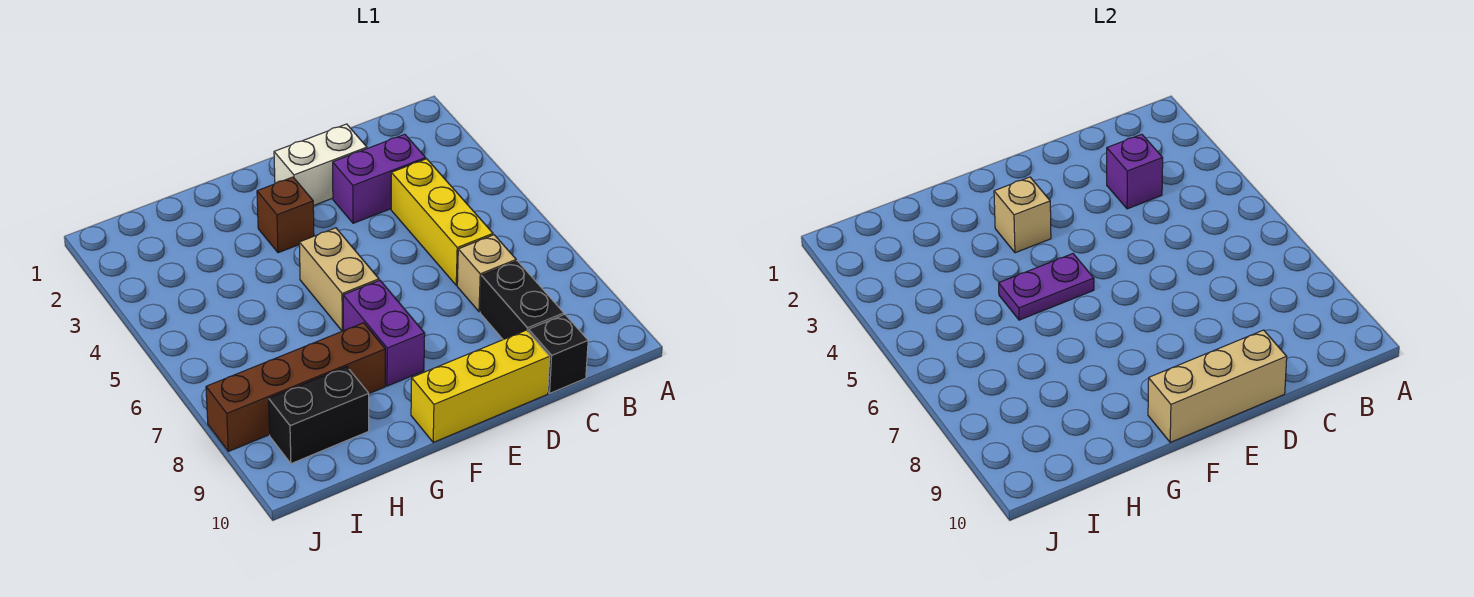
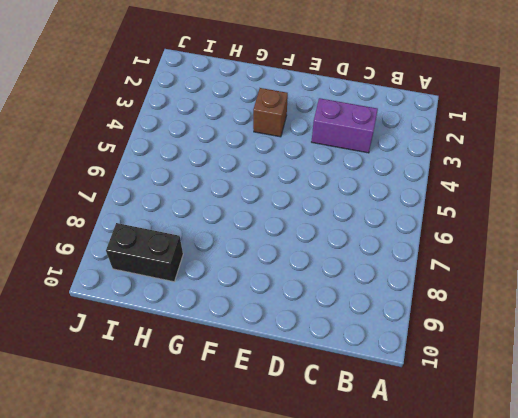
none -> yellow 1x3 brick [391,159,493,285]
none -> tan 1x1 brick [457,235,516,312]
none -> black 1x2 brick [480,261,564,340]

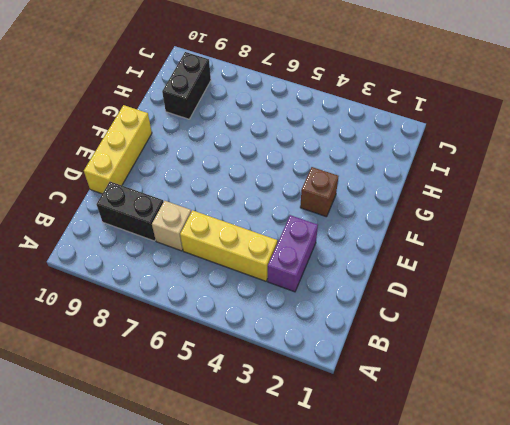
none -> black 1x1 brick [528,314,588,393]
none -> white 1x2 brick [274,124,367,206]
none -> tan 1x2 brick [299,228,379,331]

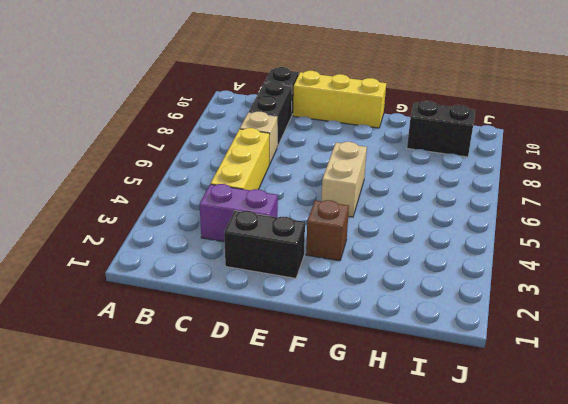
black 1x2 brick [224,211,305,278] -> white 1x2 brick [274,124,367,206]
none -> purple 1x2 brick [343,280,425,386]
none -> brown 1x4 brick [206,323,385,451]
none -> purple 1x1 brick [1107,134,1163,209]

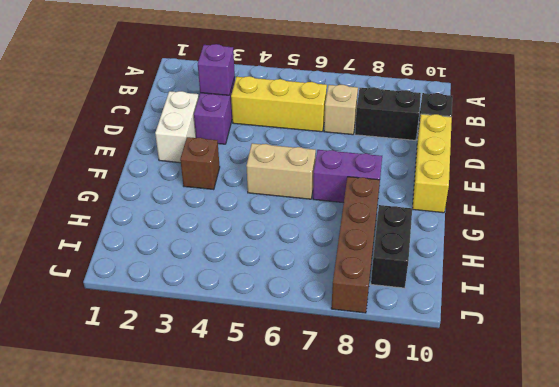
none -> tan 1x3 brick [1148,330,1287,442]
none -> tan 1x1 brick [994,177,1051,253]
none -> purple 1x2 plate [999,254,1094,320]

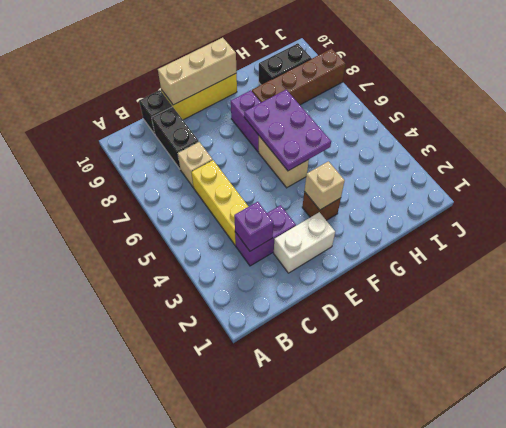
purple 2x3 plate [244,90,331,171] -> purple 1x2 plate [999,254,1094,320]

